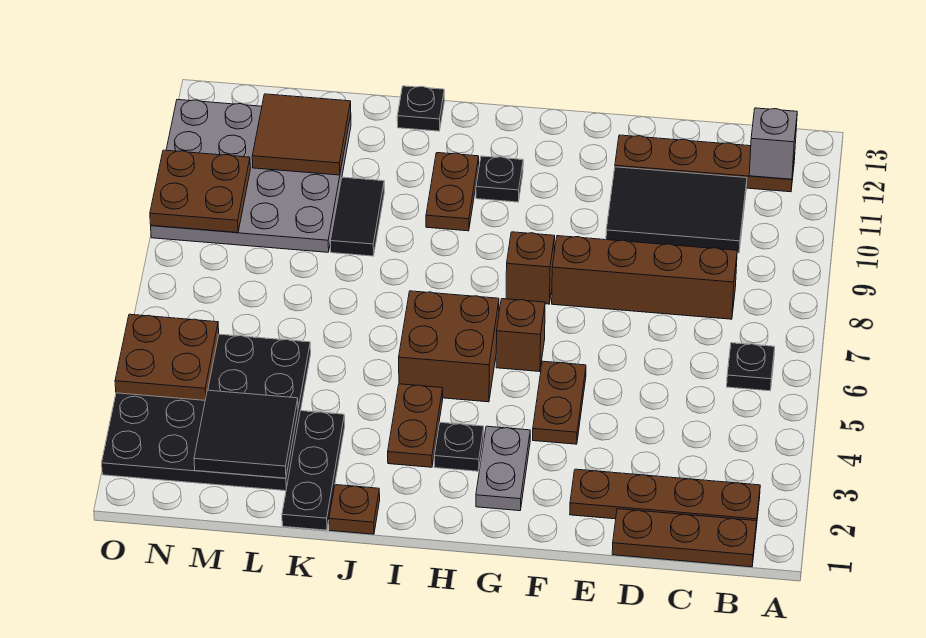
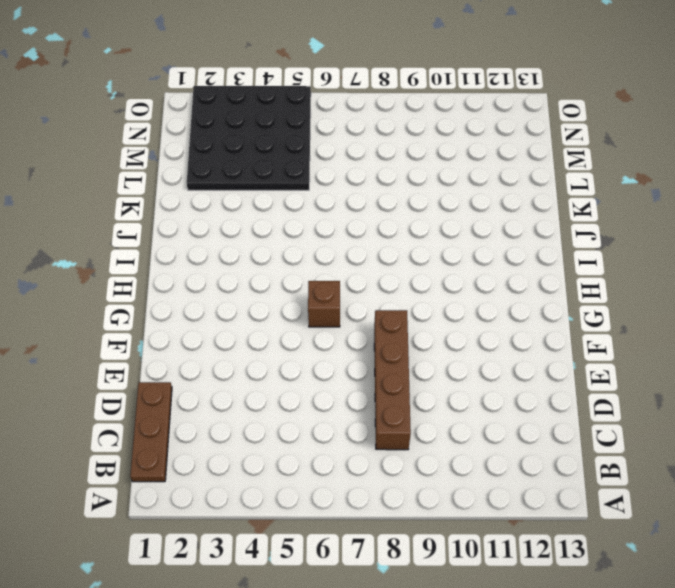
none -> brown 1x4 plate [570,469,760,527]
none -> black 1x1 plate [727,343,775,391]
none -> brown 1x4 plate [615,135,795,192]

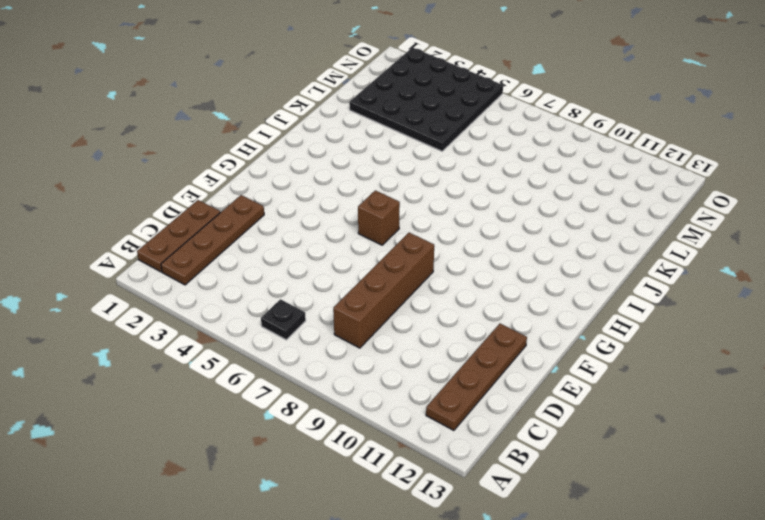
none -> black 2x3 tile [606,167,747,253]
none -> brown 1x2 plate [533,361,586,444]
none -> grey 1x2 plate [476,426,530,511]

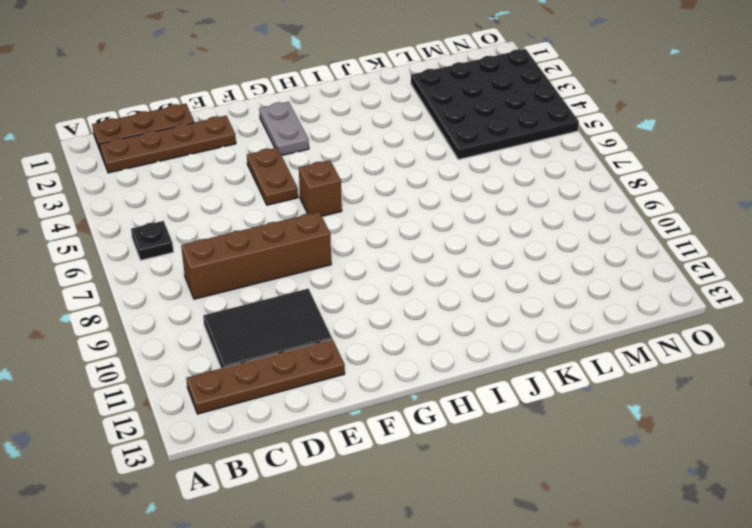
none -> brown 1x1 brick [506,232,555,304]
none -> black 1x1 plate [434,422,484,471]
none -> brown 2x2 brick [399,291,499,402]

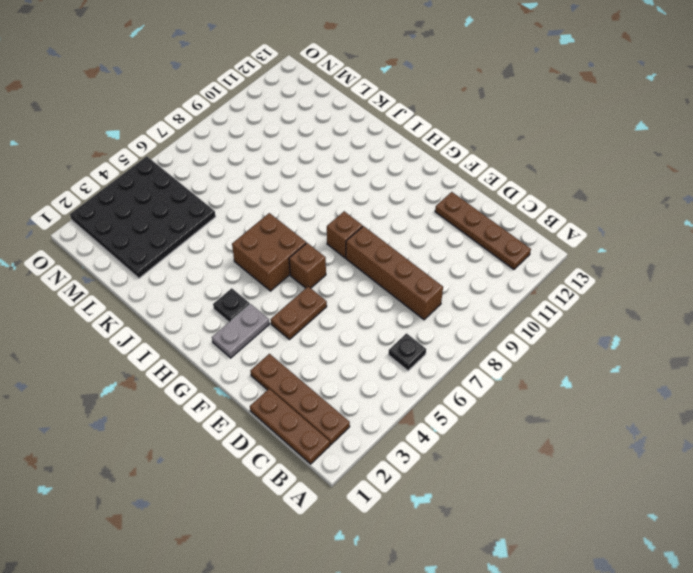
none -> black 2x3 tile [606,167,747,253]
none -> black 1x1 plate [476,156,523,202]
none -> brown 1x2 plate [388,384,443,467]

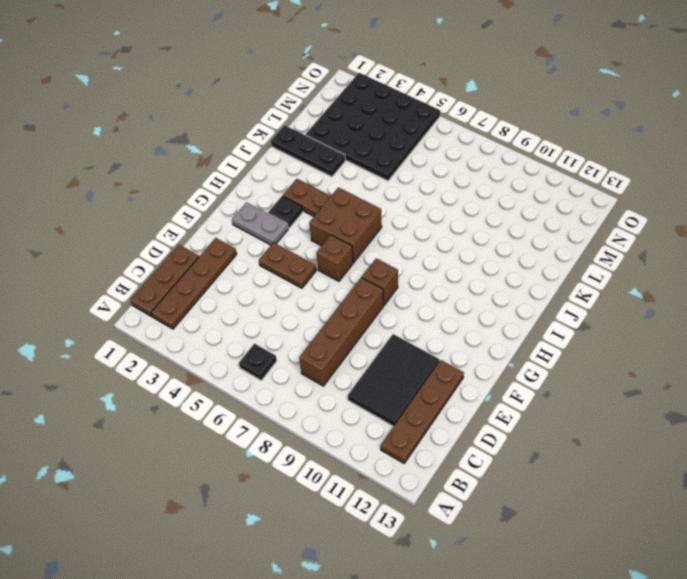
none -> black 1x1 plate [476,156,523,202]
none -> brown 1x2 plate [426,153,479,231]
none -> brown 1x1 plate [329,485,380,534]

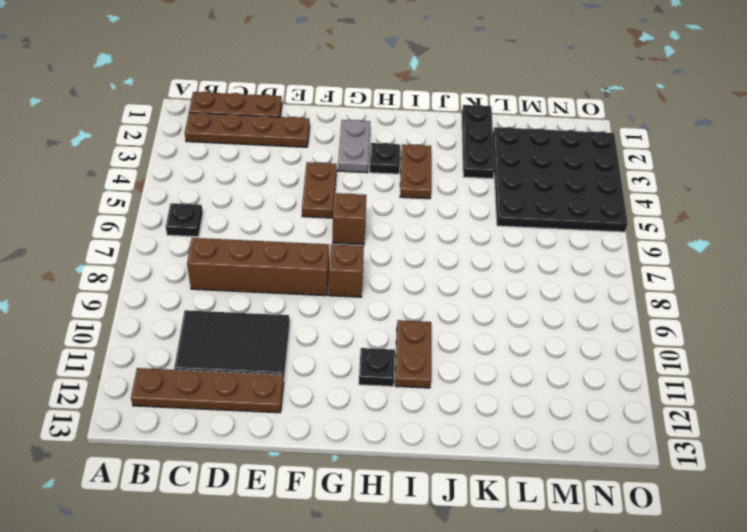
none -> brown 2x2 brick [399,291,499,402]
none -> brown 1x1 plate [329,485,380,534]
none -> black 1x1 plate [397,86,444,131]

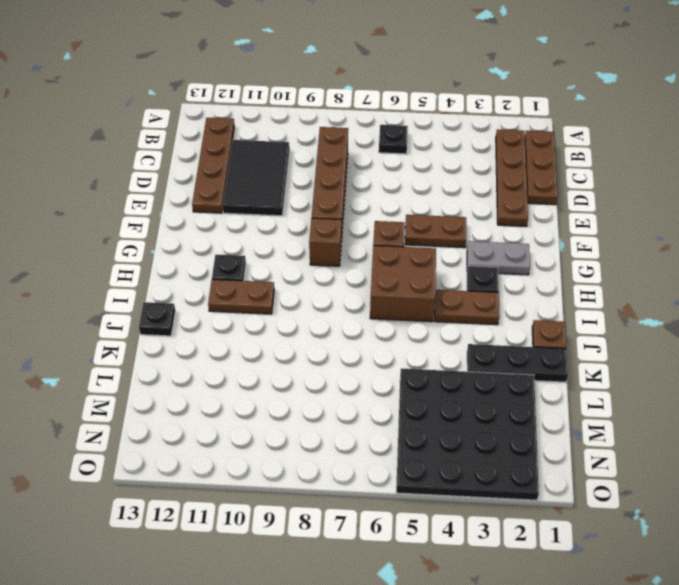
none -> black 1x2 tile [331,177,384,256]
none -> grey 4x4 plate [151,100,351,252]
none -> grey 1x1 brick [749,108,797,179]

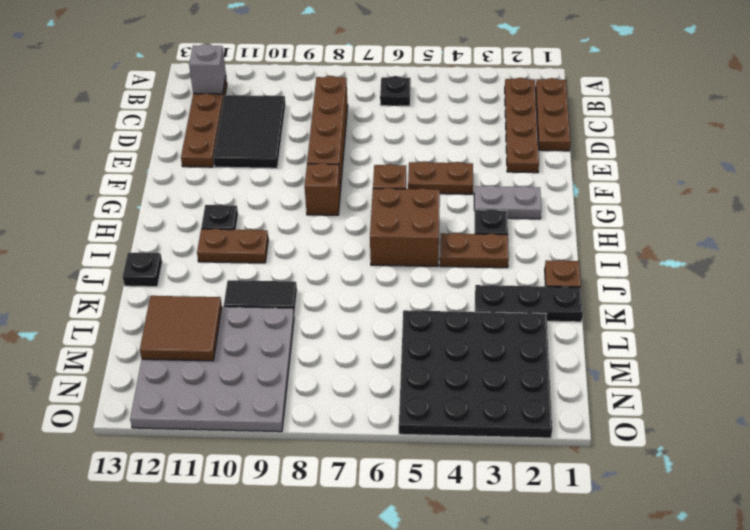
none -> black 2x2 tile [194,390,298,478]
none -> brown 2x2 plate [115,314,219,400]
none -> brown 2x2 plate [150,150,250,233]

